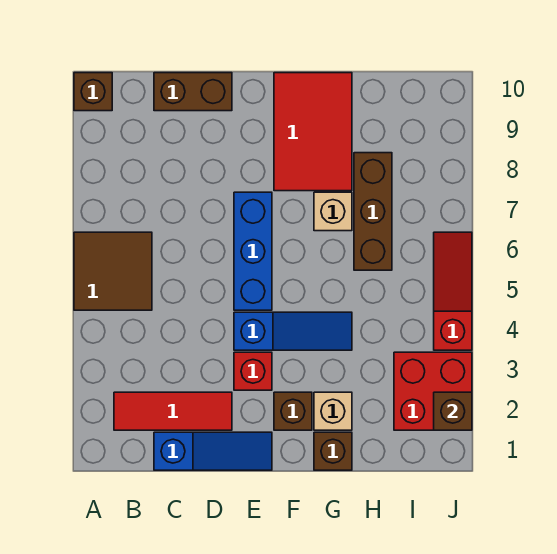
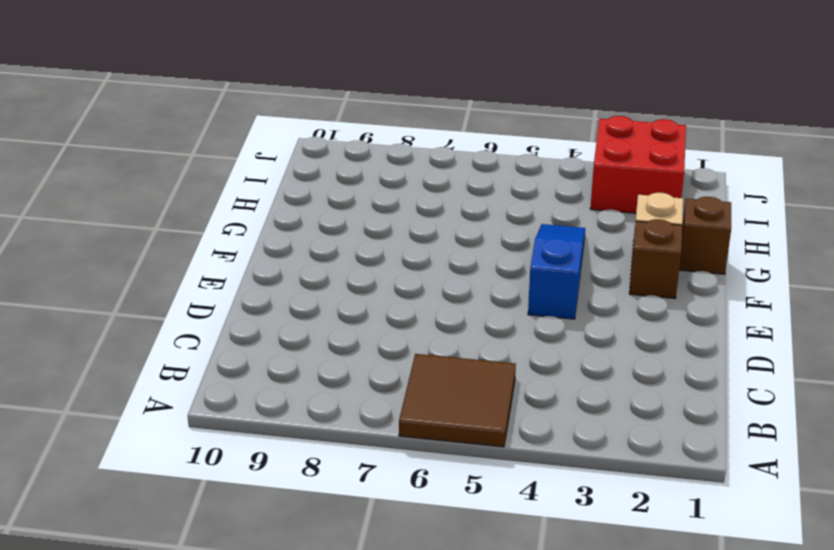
none -> brown 1x1 brick [74,73,112,111]
none -> red 1x3 tile [114,392,232,430]
none -> blue 1x3 slope [154,432,272,470]

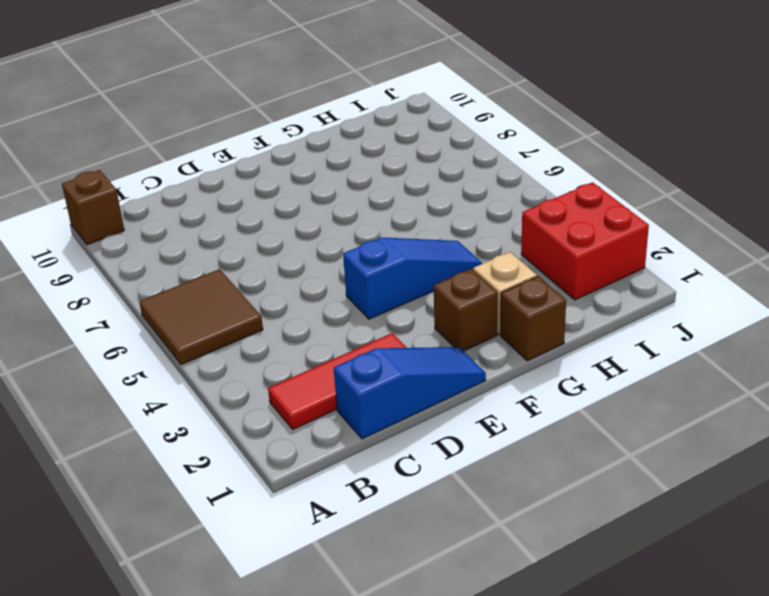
none -> brown 1x2 brick [154,73,232,111]
none -> red 1x1 brick [234,352,272,390]
none -> blue 1x3 brick [234,192,272,310]

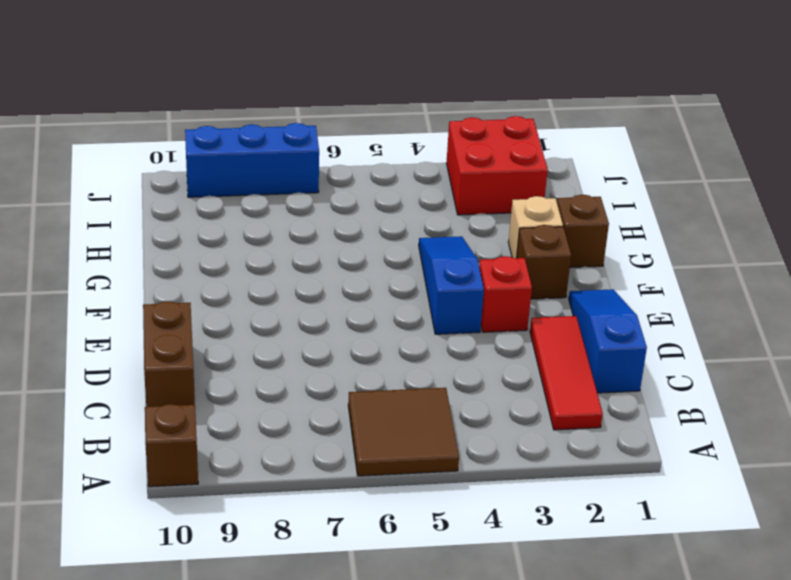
blue 1x3 brick [185,123,319,197] -> blue 1x3 brick moved to [234,192,272,310]
none -> red 2x3 tile [274,73,352,191]
none -> tan 1x1 brick [314,192,352,231]
none -> brown 1x3 brick [354,153,392,270]

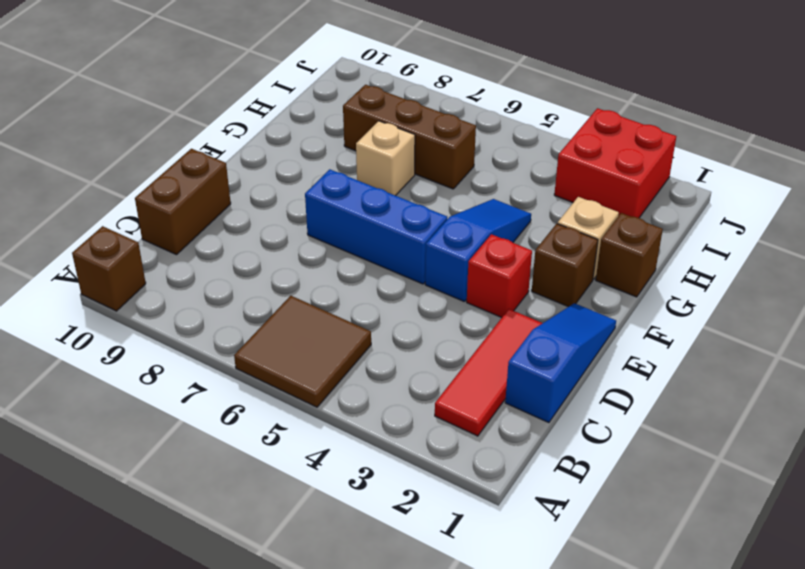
none -> red 2x3 tile [274,73,352,191]
none -> red 1x3 slope [434,232,472,350]
none -> brown 1x1 brick [434,392,472,430]

